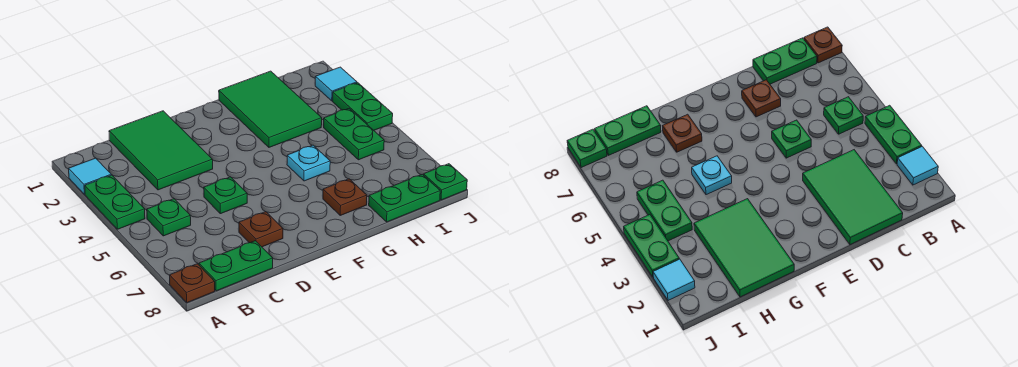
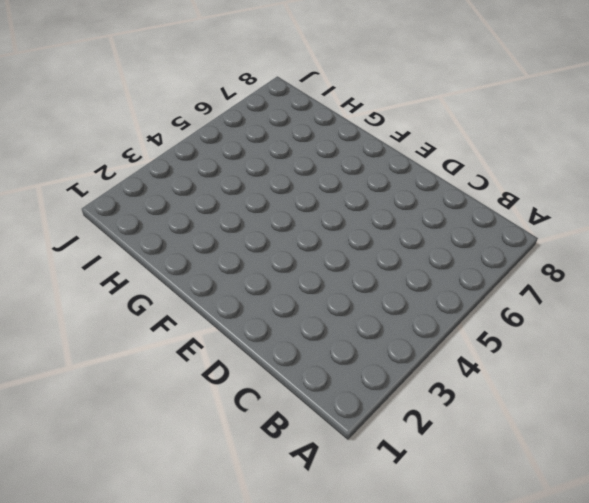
none -> cyan 1x1 tile [69,158,111,194]
none -> green 1x2 plate [85,175,145,229]
none -> brown 1x1 plate [170,264,215,303]

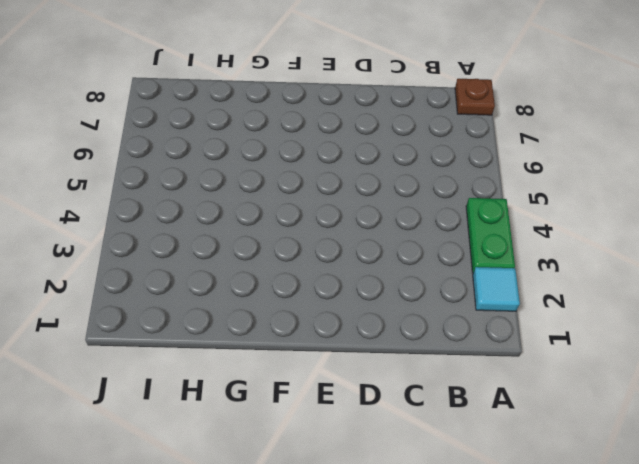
none -> green 1x1 plate [147,199,191,236]
none -> green 1x2 plate [199,241,273,291]
none -> green 2x3 tile [109,111,213,190]

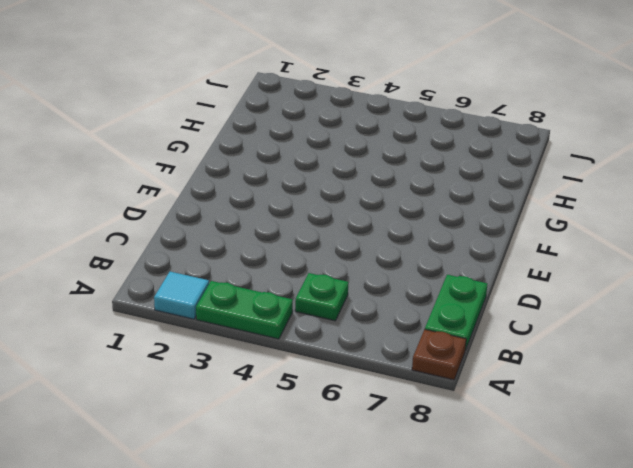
none -> green 2x3 tile [109,111,213,190]
none -> green 1x1 plate [204,177,247,214]
none -> brown 1x1 plate [239,212,283,247]

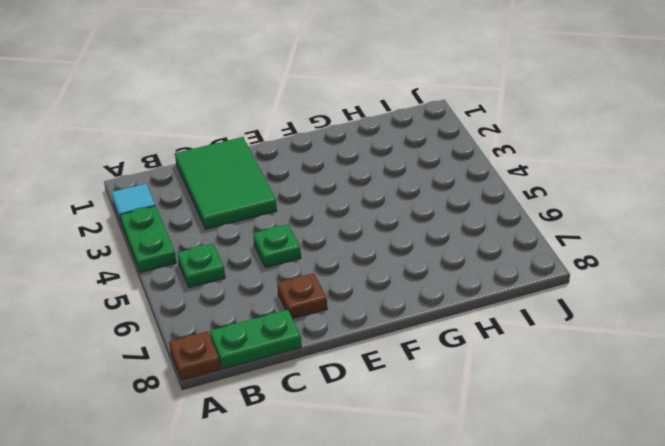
none -> green 2x3 tile [219,71,322,147]
none -> cyan 1x1 plate [287,145,330,181]
none -> brown 1x1 plate [323,179,367,215]

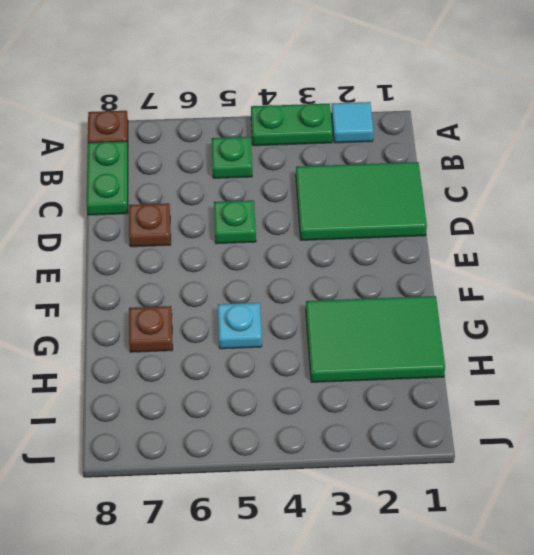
none -> green 1x2 plate [369,174,440,222]
none -> green 1x2 plate [324,109,384,160]
none -> cyan 1x1 tile [315,67,357,101]

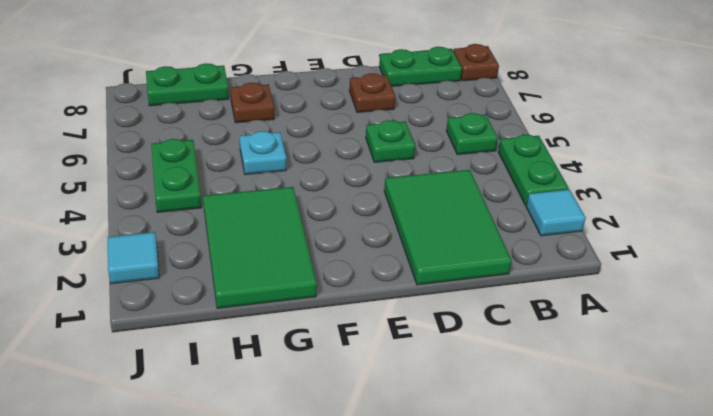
none -> green 1x2 plate [333,83,393,130]
none -> green 1x1 plate [424,164,467,200]

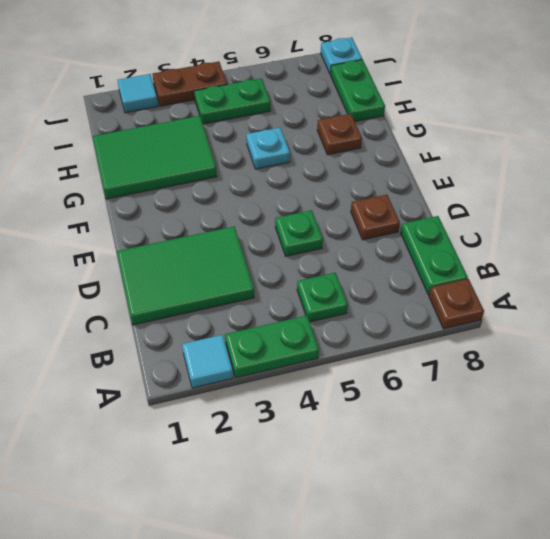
brown 1x2 plate [152,61,227,106] -> green 1x2 plate [333,83,393,130]
cyan 1x1 plate [321,37,362,75] -> green 1x1 plate [424,164,467,200]

